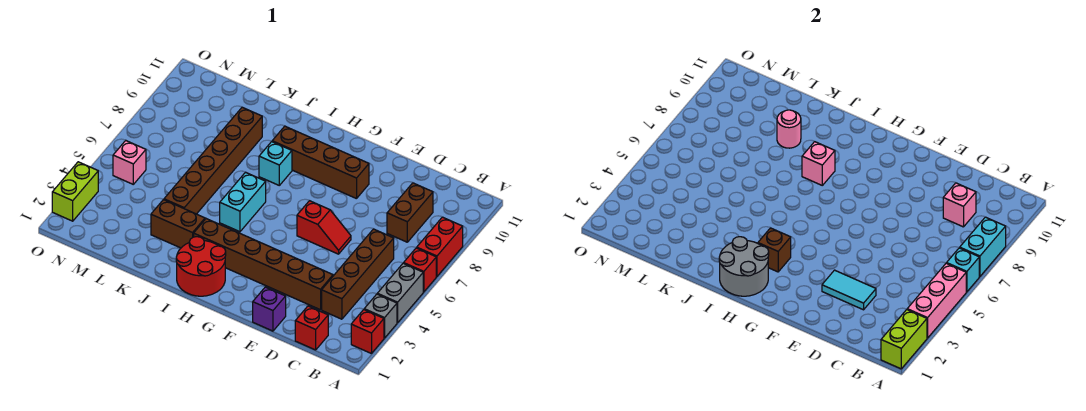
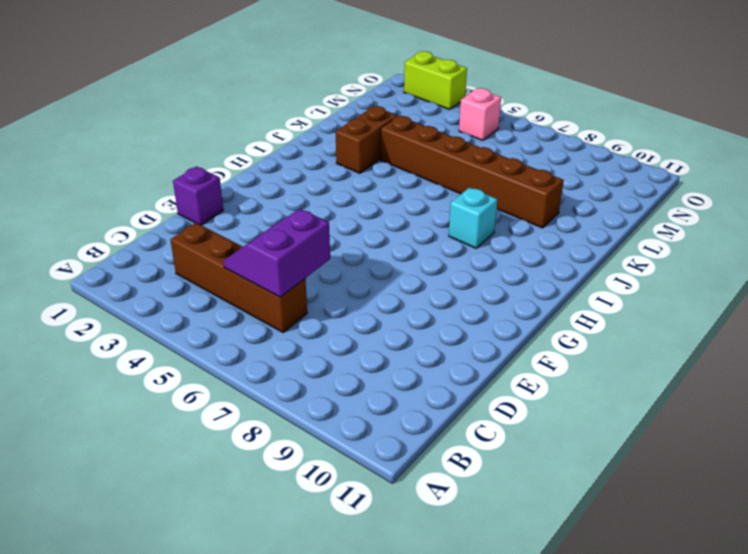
purple 2x2 slope [223,209,330,297] -> none
none -> red 1x1 brick [351,310,384,354]
none -> grey 1x1 brick [364,294,397,338]
none -> grey 1x2 brick [377,263,423,323]

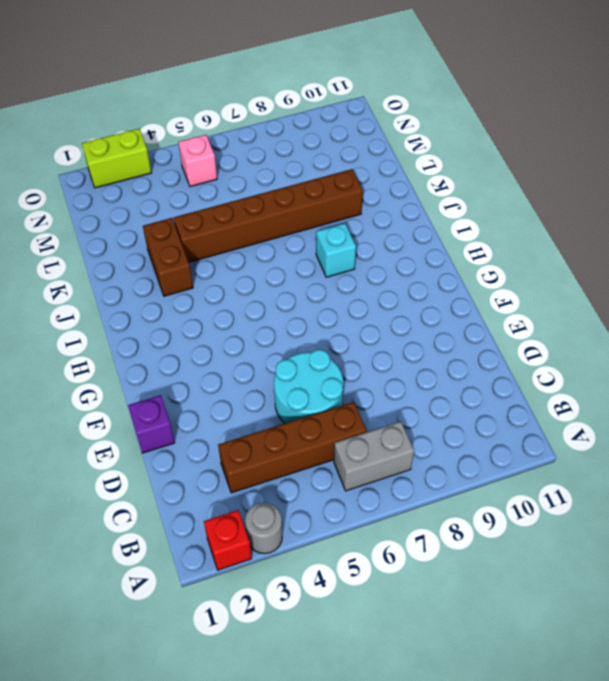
grey 1x1 round brick [245,503,282,554] -> grey 1x1 brick [364,294,397,338]
grey 1x2 brick [334,421,414,491] -> grey 1x2 brick moved to [377,263,423,323]
cyan 2x2 round brick [274,350,343,423] -> red 1x2 slope [297,201,351,254]
none -> red 1x1 brick [404,248,436,292]
none -> red 1x2 brick [417,217,463,277]
none -> red 1x1 brick [295,306,328,350]

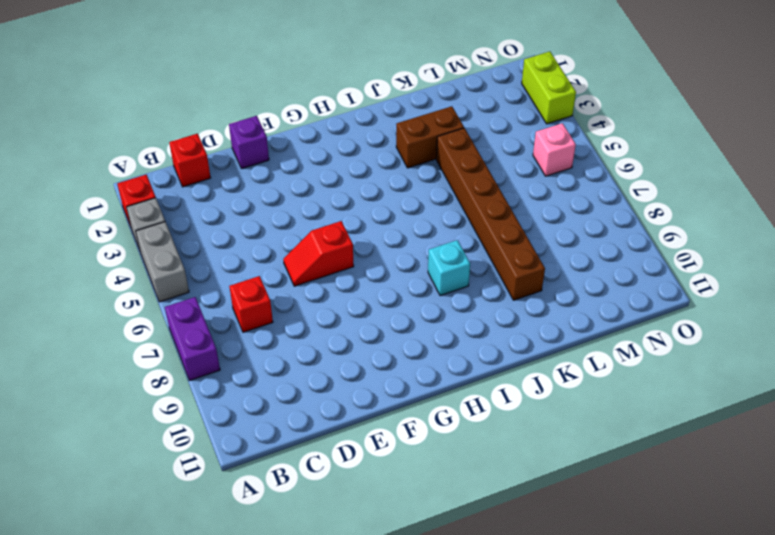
purple 1x2 brick [165,297,220,381] -> red 1x2 brick [417,217,463,277]
red 1x1 brick [229,276,273,332] -> red 1x1 brick moved to [404,248,436,292]
none -> brown 1x4 brick [322,229,394,319]
none -> brown 1x2 brick [387,183,433,242]
none -> brown 1x6 brick [194,219,333,310]

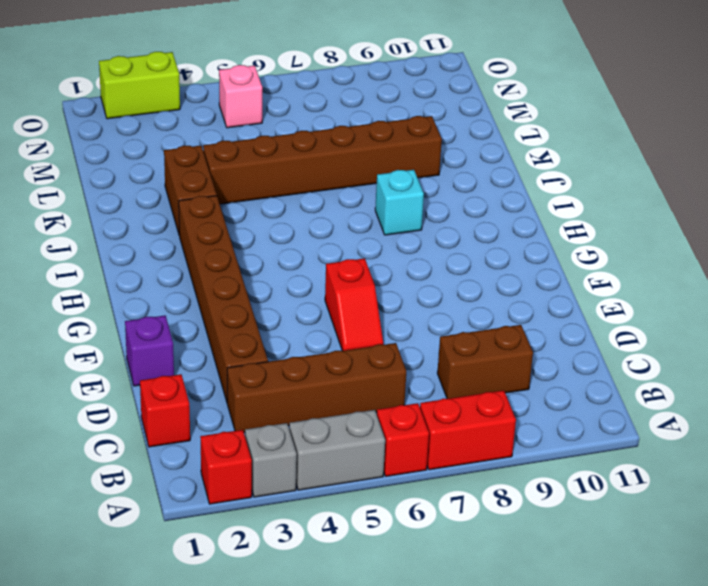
none -> brown 1x4 brick [272,126,369,199]
none -> red 2x2 round brick [176,237,226,296]
none -> cyan 1x2 brick [220,172,266,232]

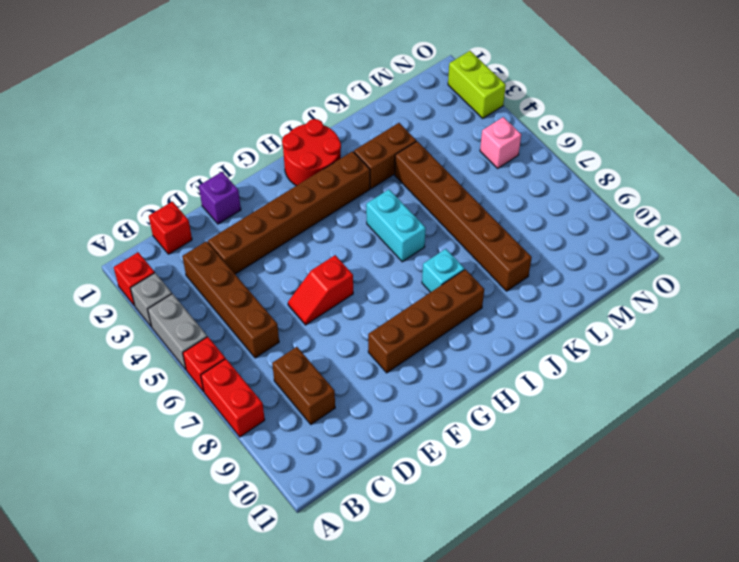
none -> lime 1x2 brick [881,310,927,369]
none -> pink 1x3 brick [907,263,966,338]
none -> cyan 1x1 brick [947,248,979,292]

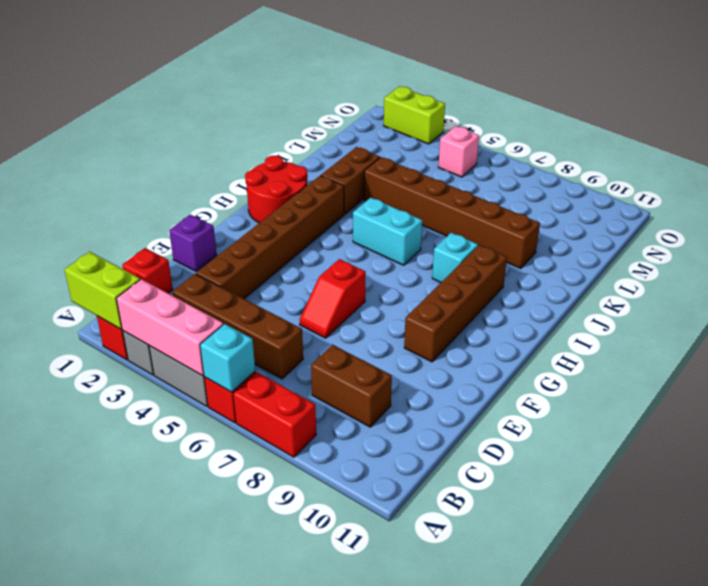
none -> cyan 1x2 brick [960,217,1006,277]
none -> pink 1x1 brick [943,183,976,227]
none -> cyan 1x2 tile [822,270,876,310]

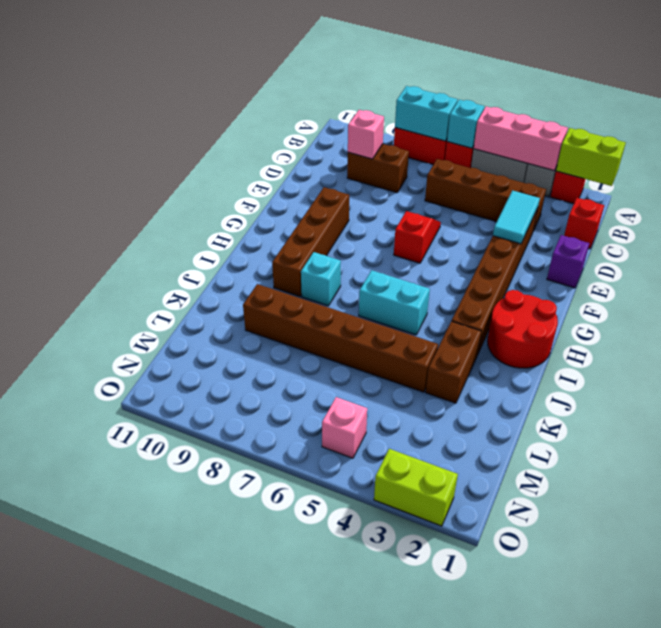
none -> grey 2x2 round brick [719,237,769,296]
none -> brown 1x1 brick [758,228,791,272]
none -> pink 1x1 brick [802,142,835,185]

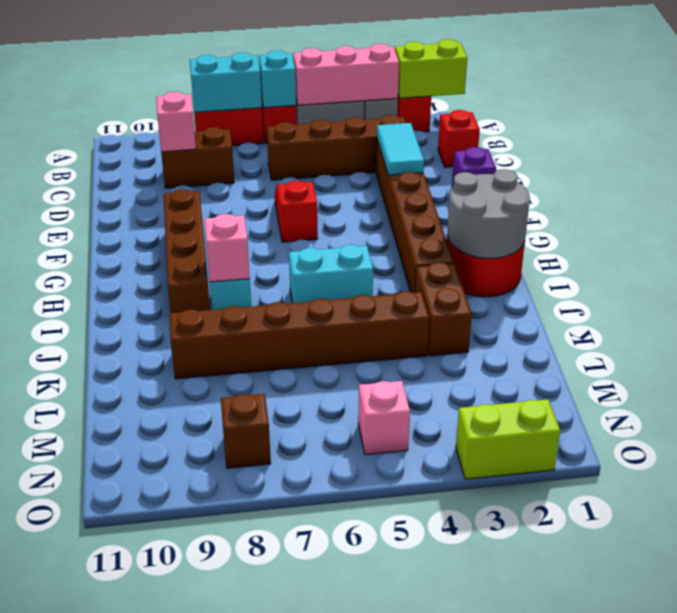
brown 1x1 brick [221,394,271,468] -> brown 1x1 brick moved to [758,228,791,272]
none -> pink 1x1 round brick [777,110,801,148]

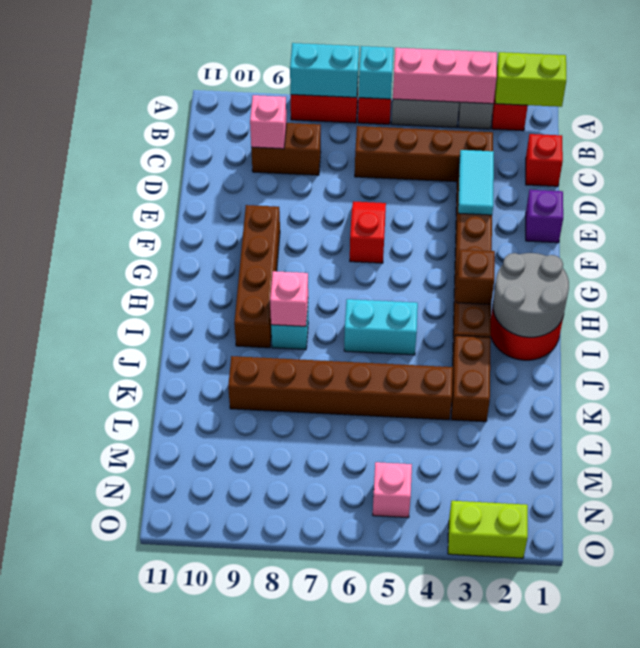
none -> pink 1x1 round brick [777,110,801,148]

